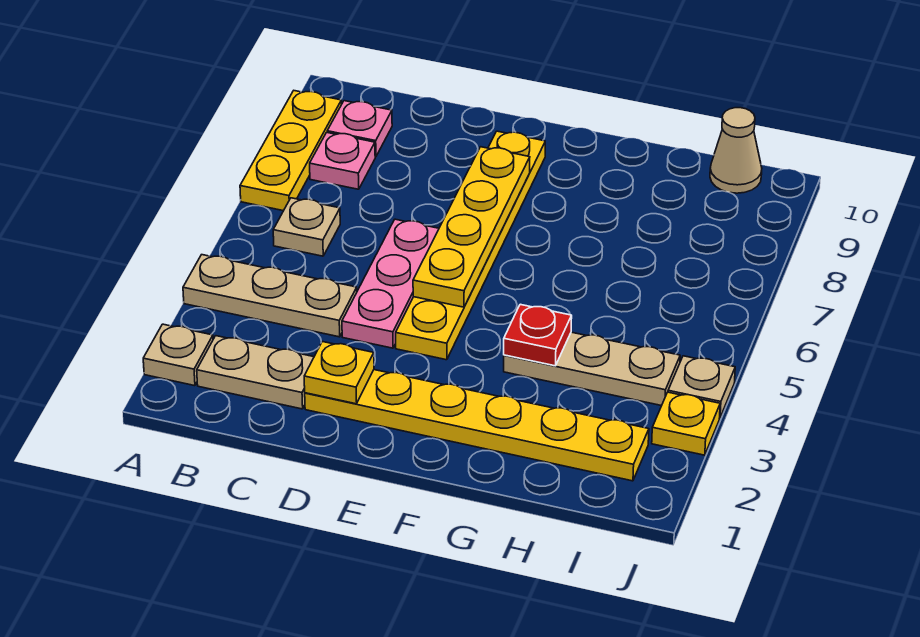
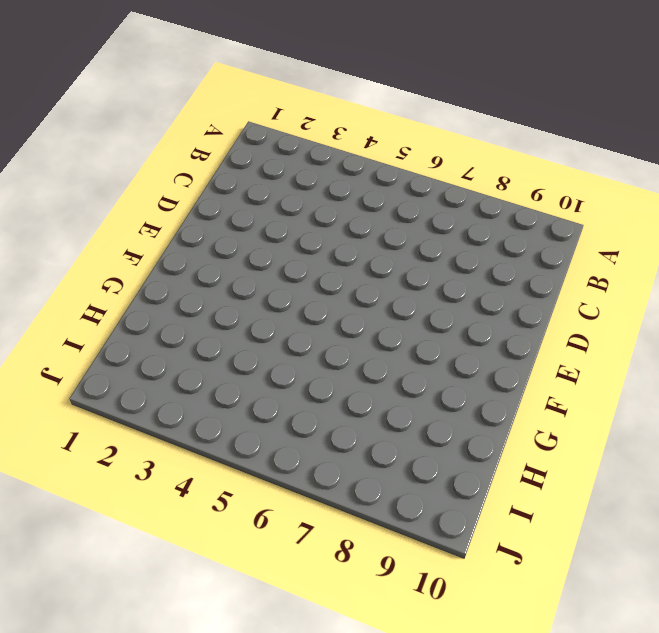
none -> tan 1x1 plate [143,324,213,386]
none -> tan 1x3 plate [183,255,357,337]
none -> yellow 1x3 plate [240,91,341,211]

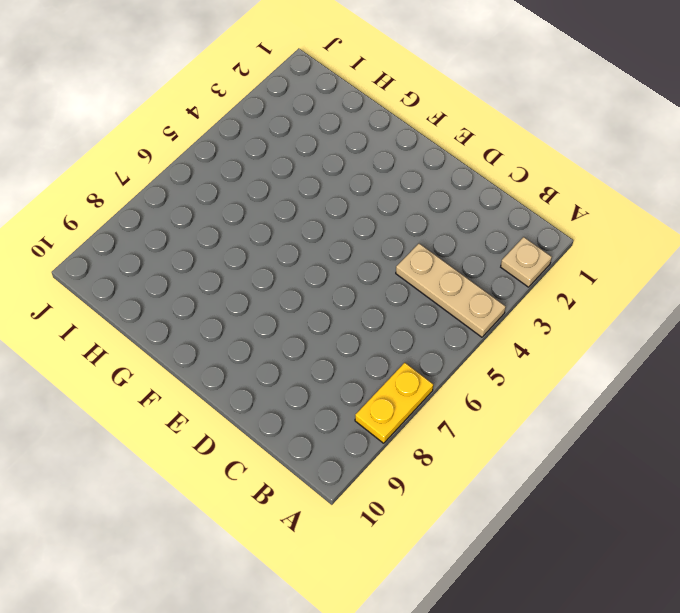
yellow 1x2 plate [355,363,433,443] -> yellow 1x3 plate [240,91,341,211]
none -> tan 1x2 plate [197,336,314,409]
none -> tan 1x1 plate [273,198,340,256]
none -> pink 1x1 plate [310,132,375,189]

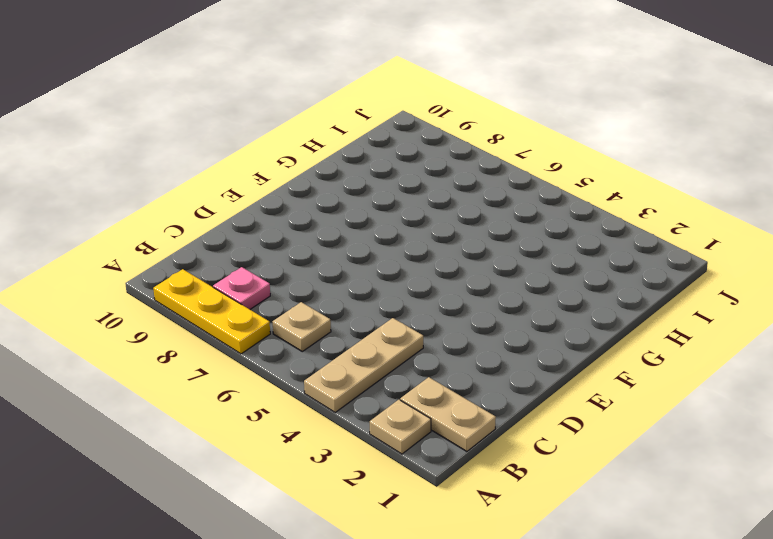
tan 1x2 plate [400,377,496,451] -> tan 1x2 plate turned to [197,336,314,409]
none -> pink 1x1 plate [327,101,392,157]
none -> yellow 1x6 plate [305,370,649,481]
none -> pink 1x3 plate [342,219,439,348]

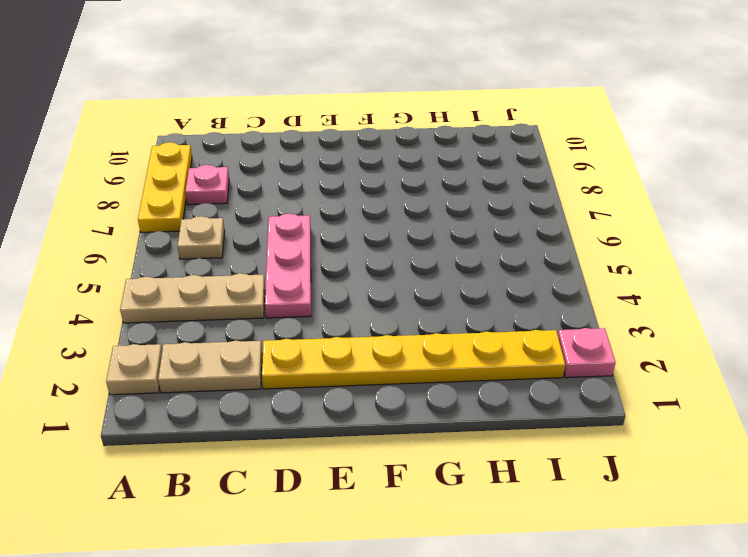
pink 1x1 plate [558,328,616,378] -> pink 1x1 plate moved to [327,101,392,157]
none -> yellow 1x6 plate [396,131,545,360]
none -> tan 1x3 plate [504,332,680,406]
none -> tan 1x1 cone [710,108,762,193]

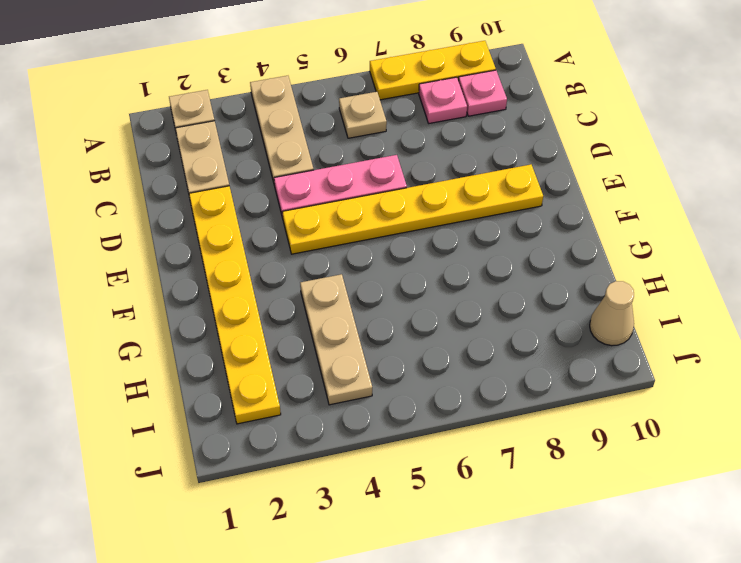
none -> yellow 1x1 plate [652,392,720,455]
none -> tan 1x1 plate [668,356,735,417]
none -> yellow 1x1 plate [304,342,374,404]

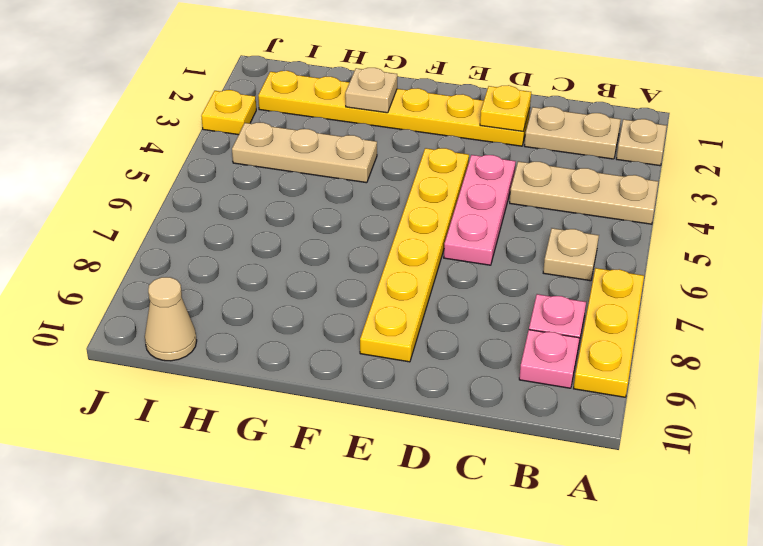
tan 1x1 plate [345,68,397,113] -> tan 1x1 plate moved to [668,356,735,417]
none -> yellow 1x4 plate [413,147,530,307]
none -> red 1x1 plate [504,304,572,366]

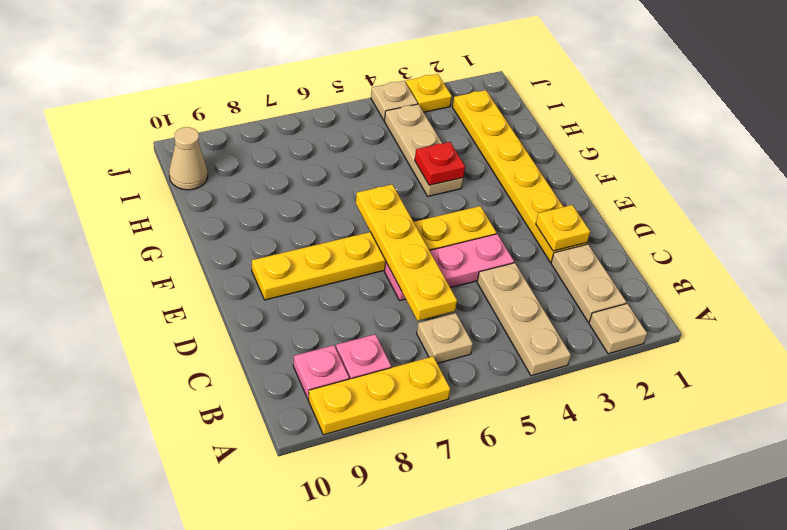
yellow 1x4 plate [356,184,457,321] -> yellow 1x4 plate turned to [413,147,530,307]

